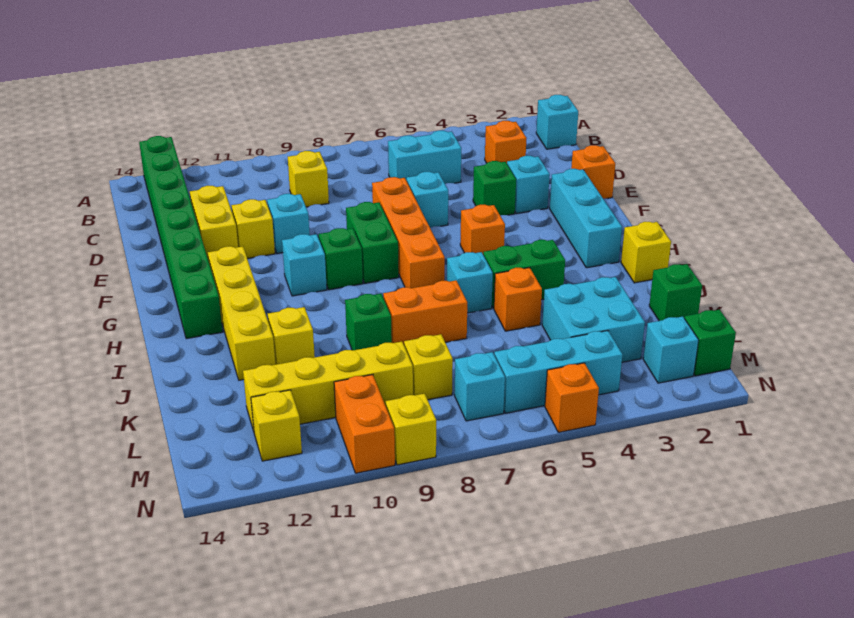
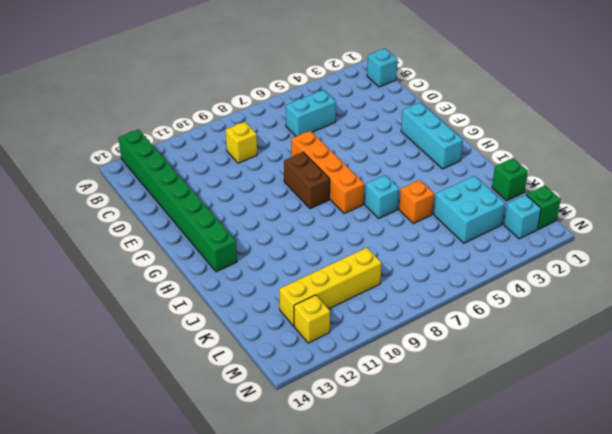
brown 1x2 brick [284,152,330,209] -> green 1x2 brick [346,202,399,283]
none -> orange 1x1 brick [485,121,527,163]
none -> yellow 1x2 brick [190,186,238,261]
none -> orange 1x1 brick [571,145,615,199]
none -> cyan 1x1 brick [507,156,550,214]

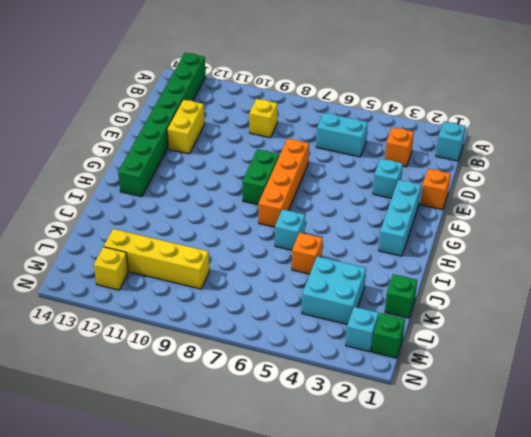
none -> green 1x1 brick [473,161,516,215]
none -> cyan 1x1 brick [406,172,448,228]
none -> cyan 1x1 brick [267,194,310,254]
none -> yellow 1x1 brick [231,199,275,259]

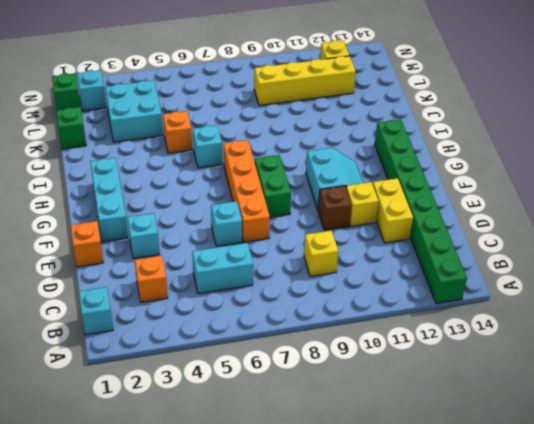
brown 1x1 brick [318,186,352,230] -> cyan 1x1 brick [267,194,310,254]
cyan 2x2 slope [306,148,363,209] -> cyan 1x1 brick [282,234,327,296]
none -> green 1x1 brick [473,161,516,215]
none -> orange 1x1 brick [460,205,505,254]
none -> green 1x1 brick [319,228,363,290]
none -> yellow 1x4 brick [208,246,275,380]

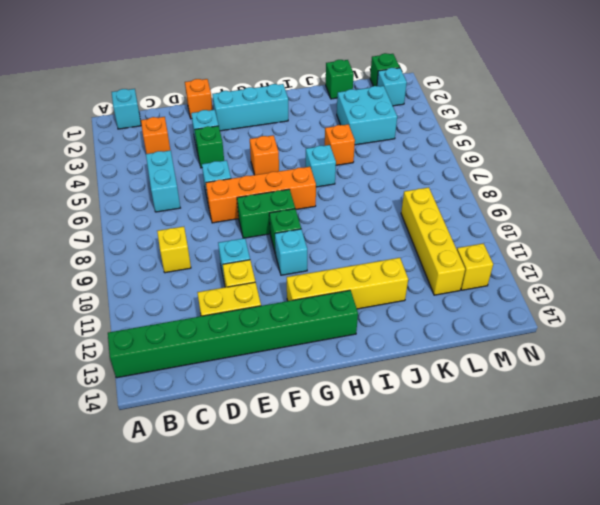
none -> yellow 1x1 brick [621,222,671,283]
none -> green 1x2 brick [483,240,565,308]
none -> orange 1x2 brick [383,280,467,344]
none -> green 1x1 brick [345,294,392,350]

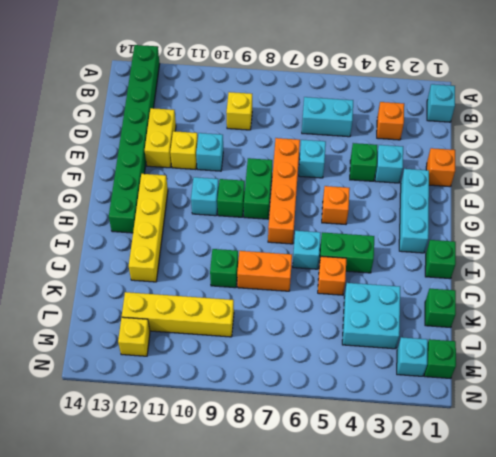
green 1x1 brick [425,240,456,279] -> yellow 1x1 brick [621,222,671,283]
none -> yellow 1x1 brick [268,307,315,365]
none -> yellow 1x1 brick [404,334,453,400]
none -> cyan 1x3 brick [494,331,623,413]
none -> cyan 1x1 brick [455,352,505,421]

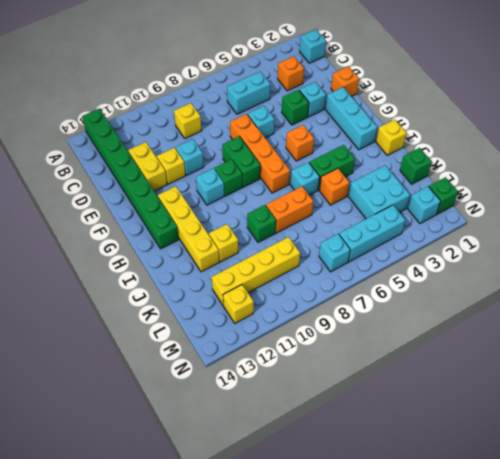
none -> yellow 1x1 brick [404,334,453,400]
none -> orange 1x2 brick [334,375,395,473]
none -> orange 1x1 brick [545,363,599,432]
none -> yellow 1x1 brick [386,394,436,465]

